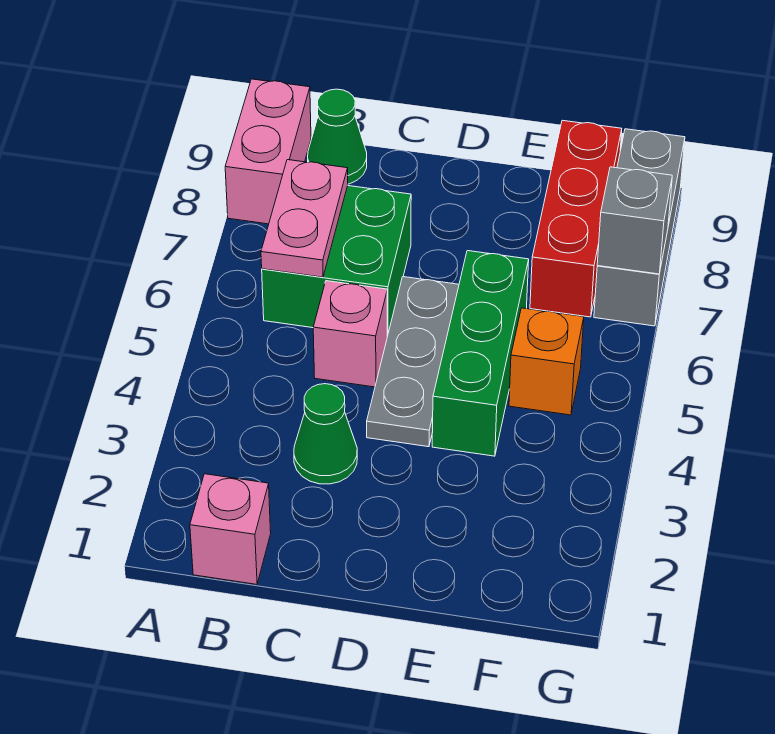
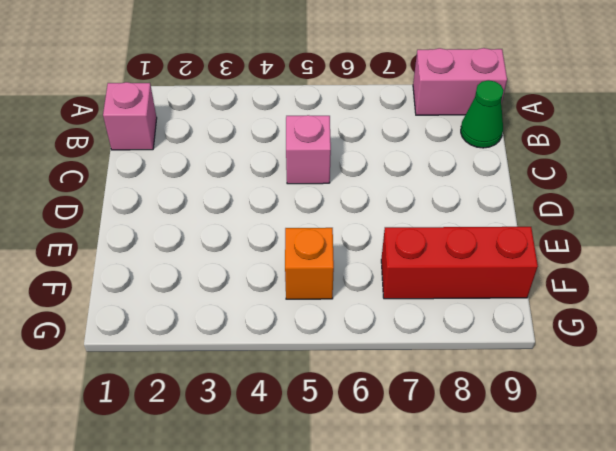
none -> green 2x2 brick [262,186,411,336]
none -> green 1x1 cone [294,384,357,484]
none -> grey 1x3 plate [367,277,459,447]

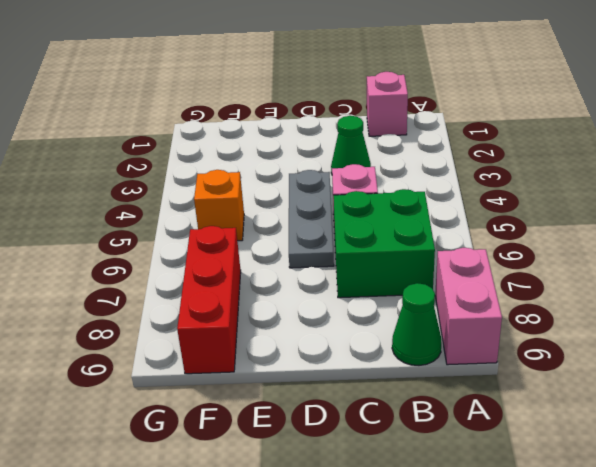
none -> green 1x3 brick [432,251,529,456]
none -> grey 1x3 brick [594,129,685,326]
none -> pink 1x2 plate [261,160,348,277]

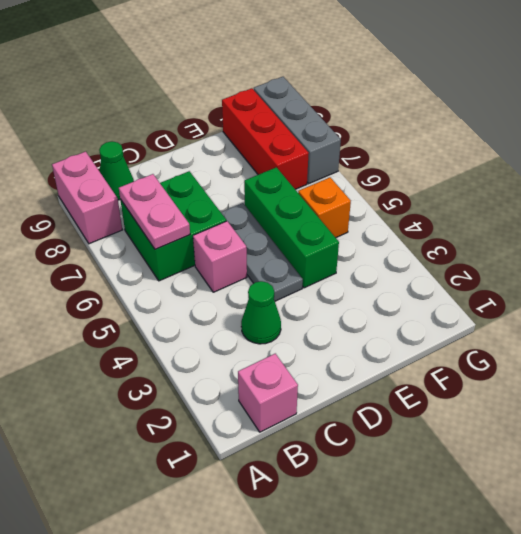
none -> grey 1x1 brick [597,167,672,274]

